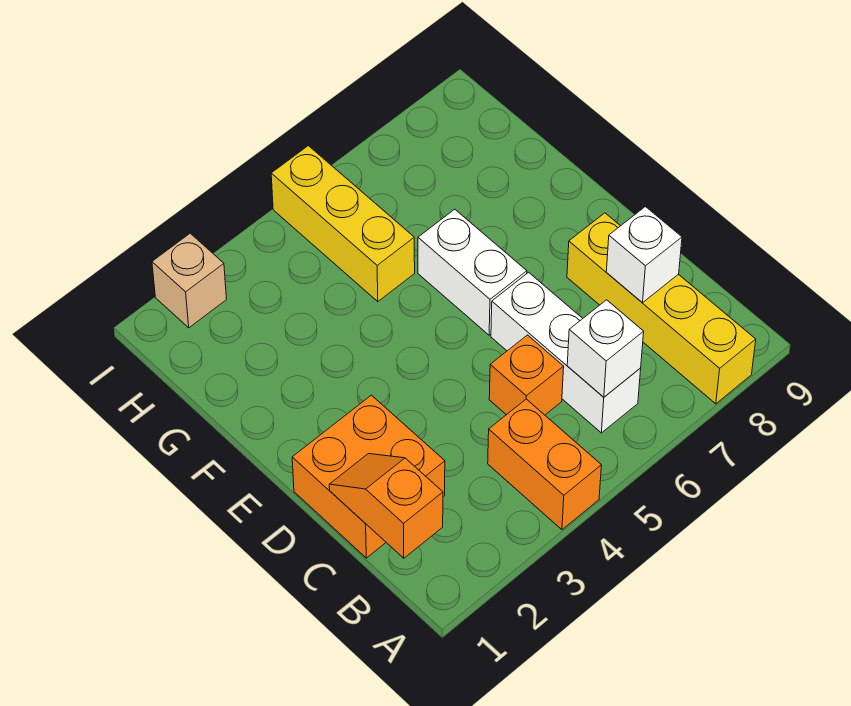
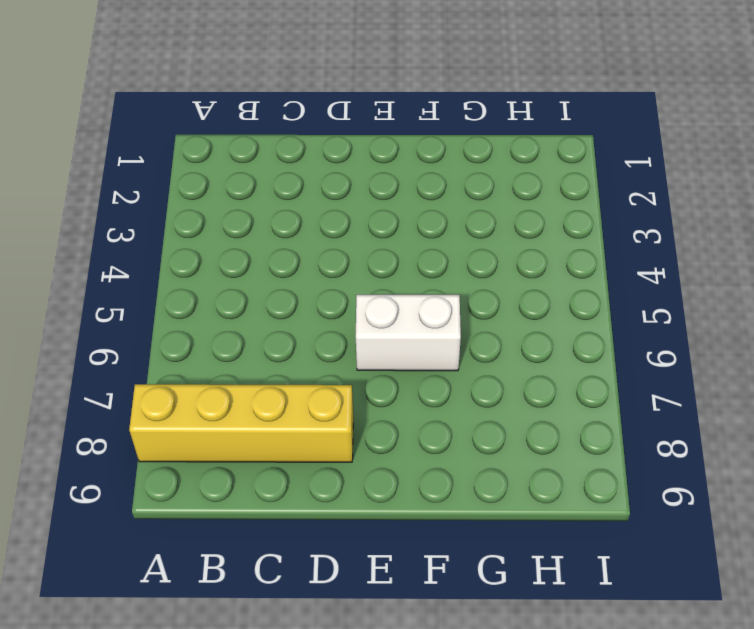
none -> orange 1x2 brick [488,399,601,530]
none -> white 1x3 brick [491,272,641,433]

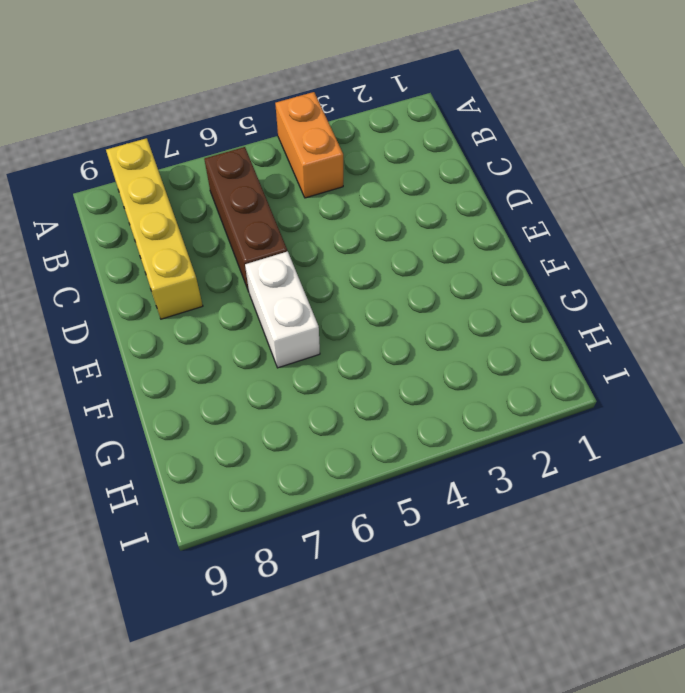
brown 1x3 brick [204,147,287,292] -> white 1x3 brick [491,272,641,433]
none -> orange 2x2 brick [292,395,445,558]
none -> orange 1x1 brick [489,335,564,415]

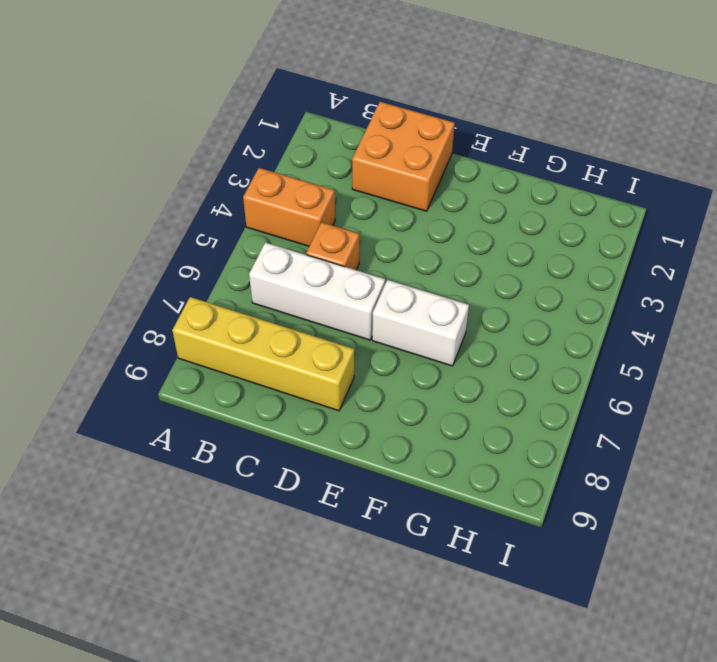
none -> yellow 1x3 brick [271,146,415,302]
none -> tan 1x1 brick [152,233,227,328]

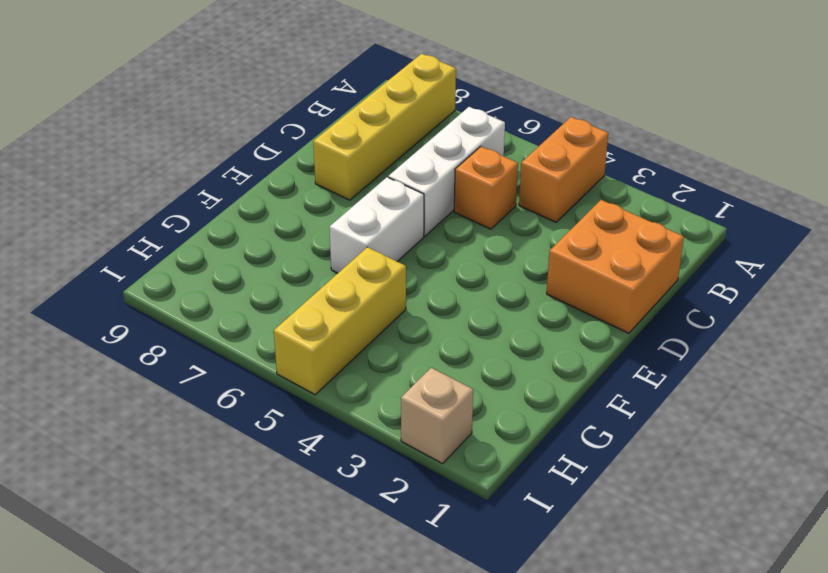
none -> orange 1x2 slope [329,454,443,558]
none -> white 1x1 brick [567,300,644,397]

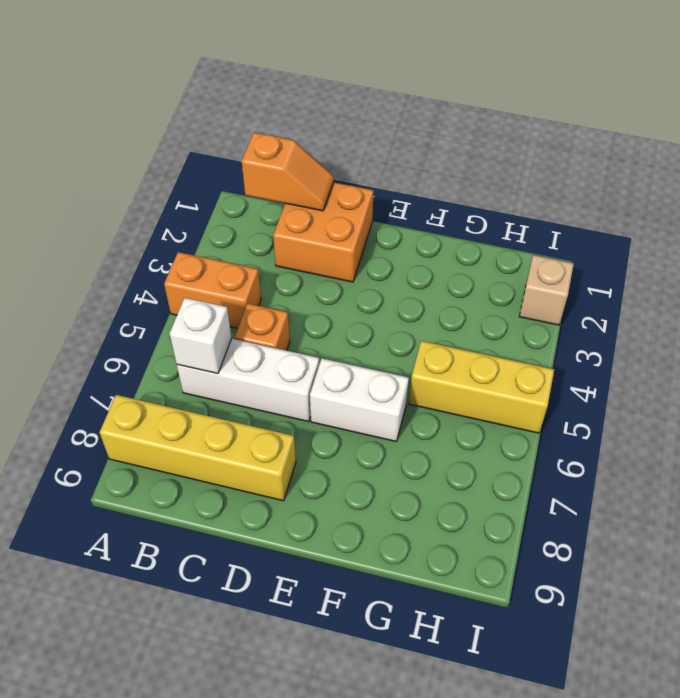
none -> white 1x1 brick [606,207,682,303]

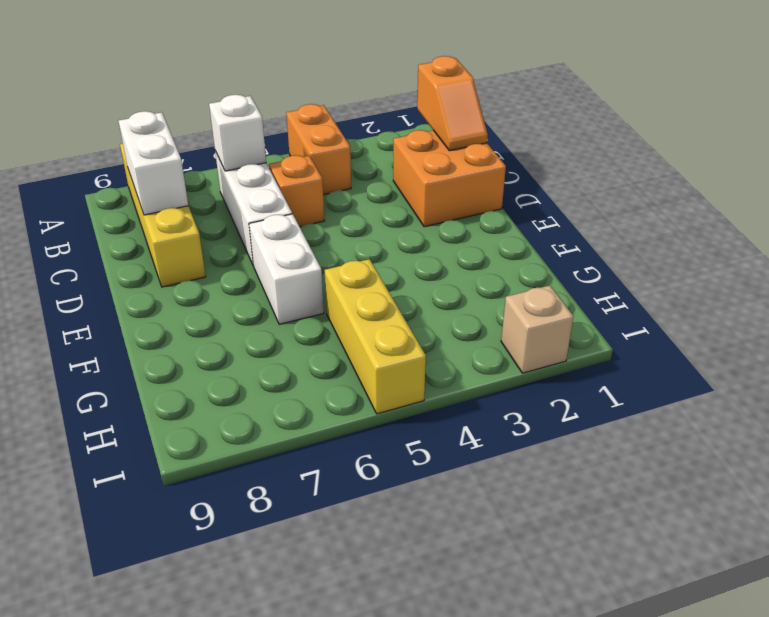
white 1x2 brick [119,111,188,215] -> white 1x1 brick [606,207,682,303]

